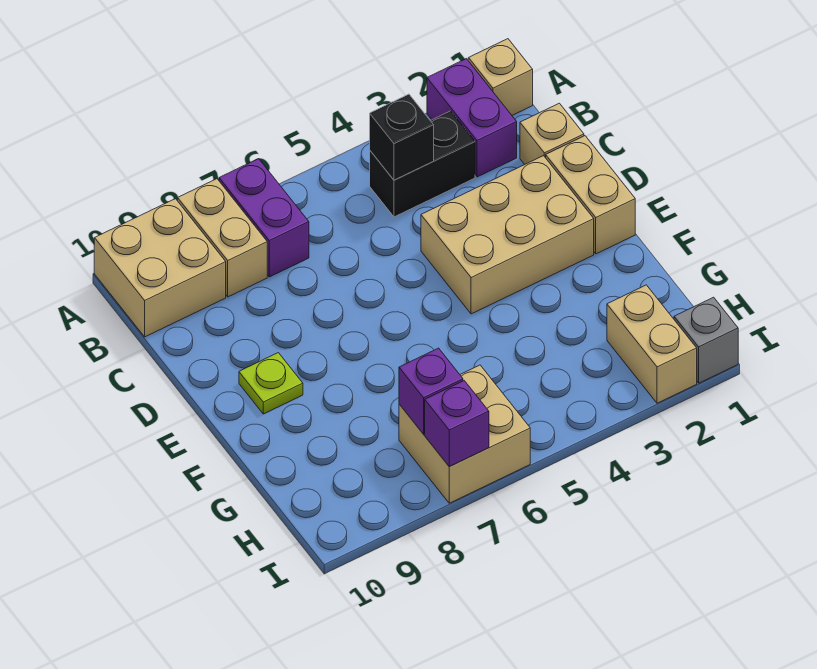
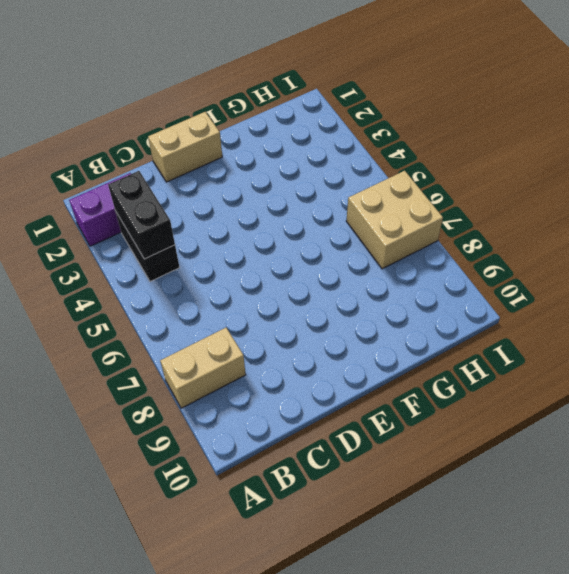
black 1x2 brick [108,171,175,259] -> black 1x1 brick [370,94,434,180]
none -> tan 1x1 brick [468,39,533,115]
none -> purple 1x2 brick [219,159,309,277]
none -> tan 2x2 brick [94,199,226,337]

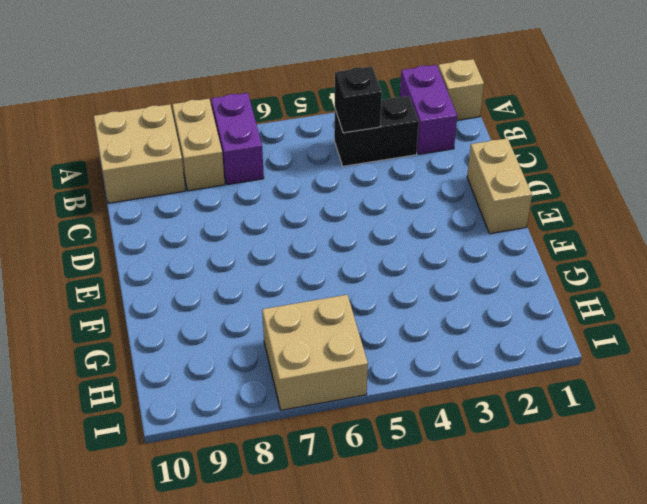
none -> tan 1x1 brick [520,103,584,164]
none -> tan 2x3 brick [421,156,594,314]
none -> lime 1x1 plate [239,353,303,414]

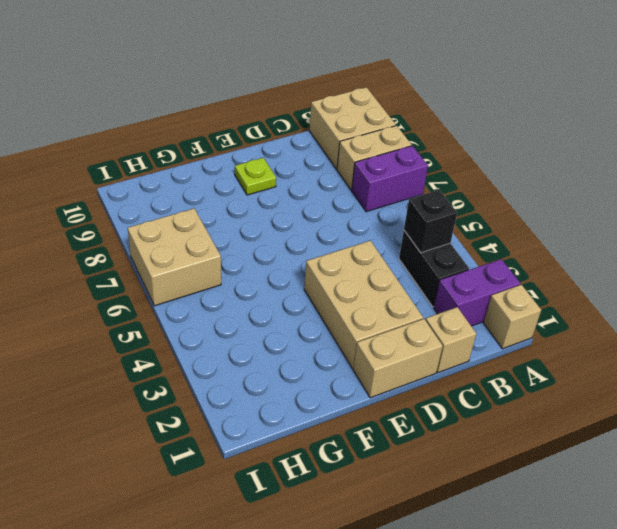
none -> tan 1x2 brick [607,285,697,403]
none -> grey 1x1 brick [674,297,738,383]
none -> purple 1x1 brick [399,348,463,434]

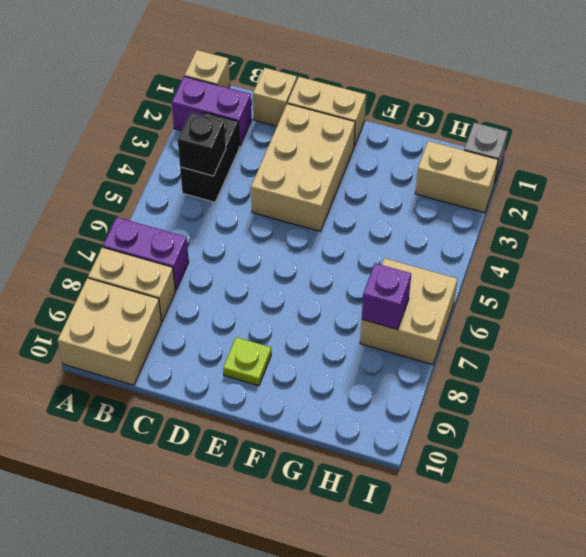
none -> purple 1x1 brick [425,381,489,467]

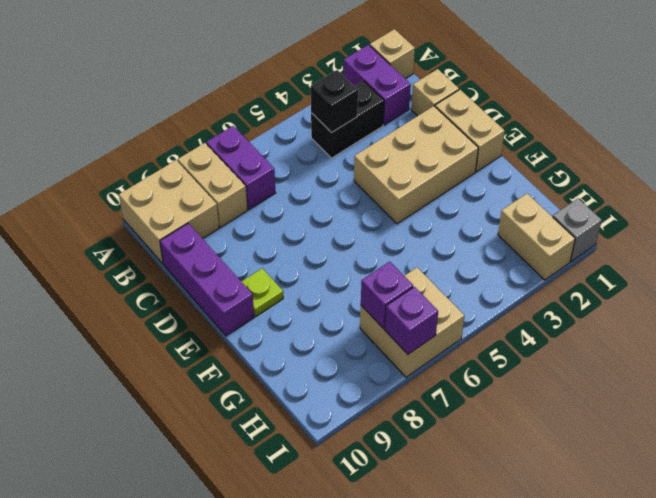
purple 1x3 brick [160,223,254,336] -> none

